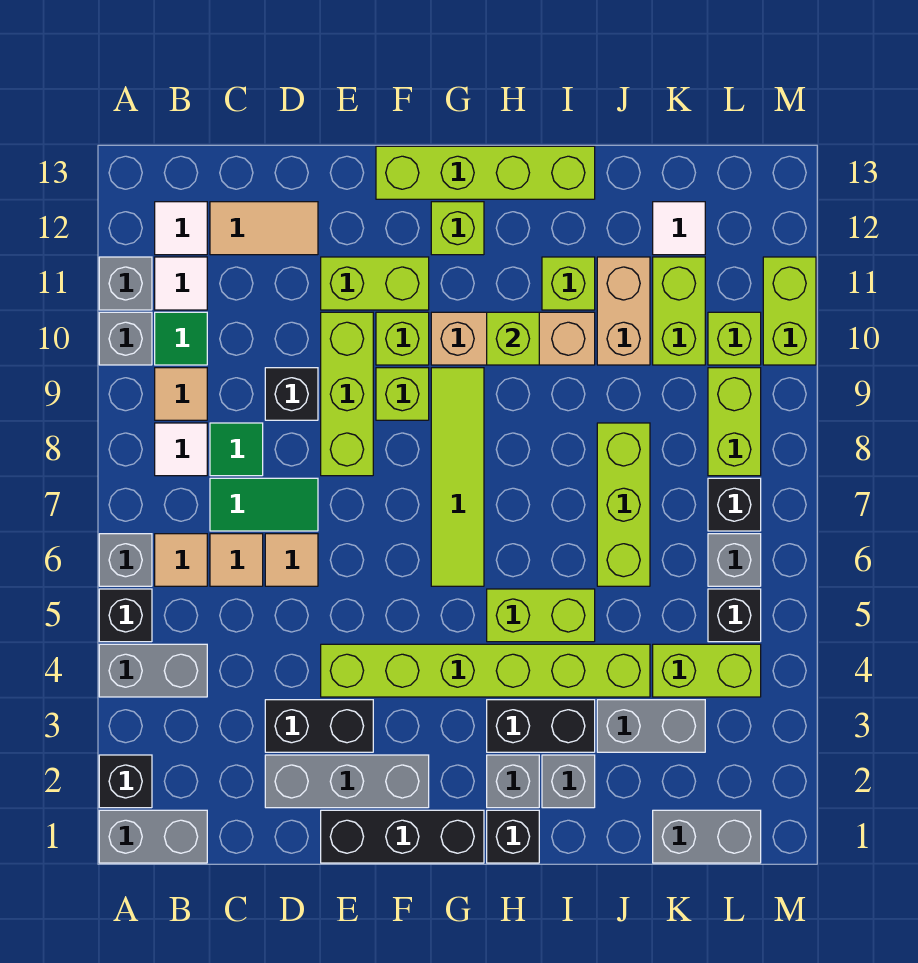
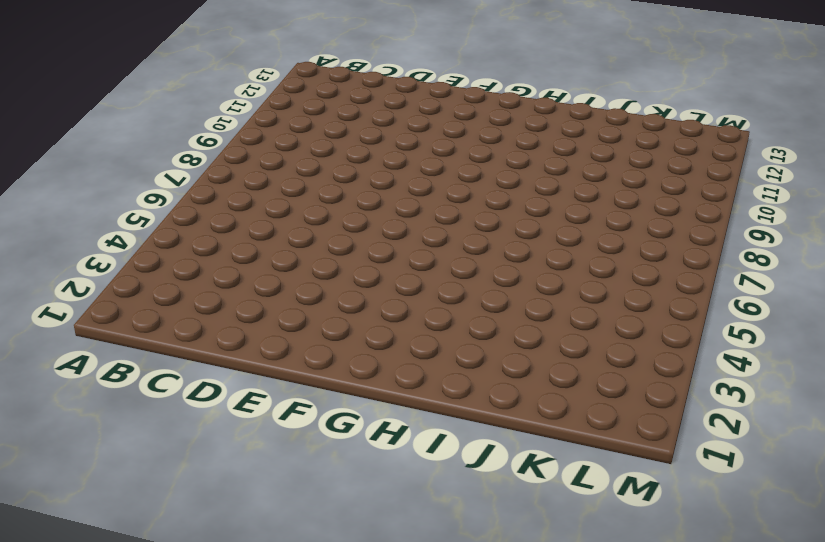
none -> grey 1x2 brick [99,810,207,863]
none -> black 1x1 brick [99,755,152,808]
none -> grey 1x2 brick [99,644,207,697]
none -> black 1x1 brick [99,589,152,642]

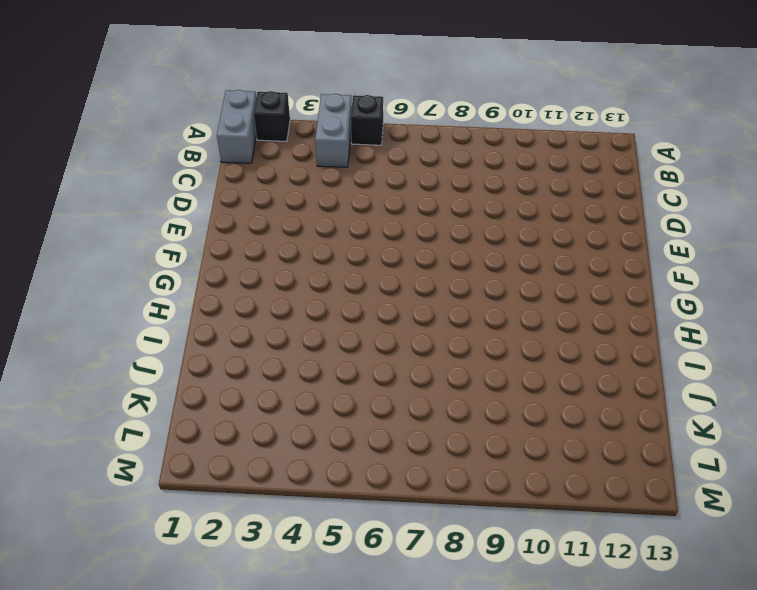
none -> grey 1x1 brick [99,534,152,586]
none -> grey 1x1 brick [99,312,152,365]
none -> grey 1x1 brick [99,257,152,310]
none -> tan 1x1 tile [155,534,207,586]

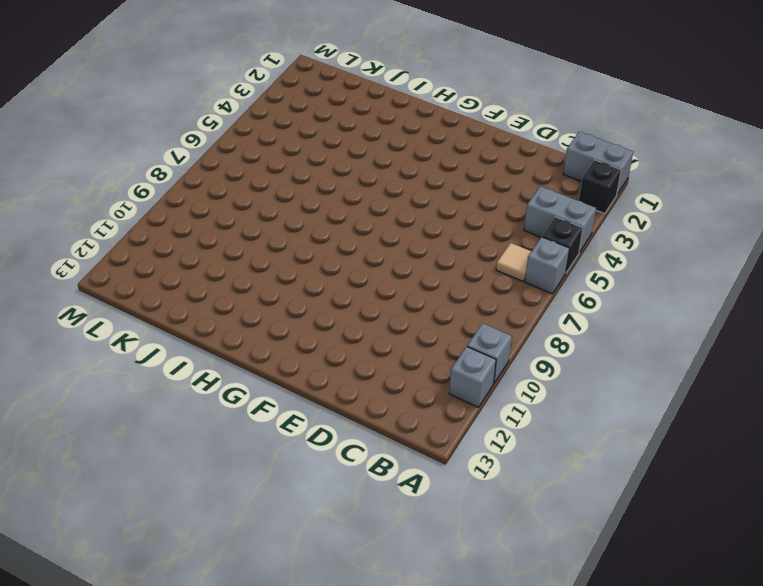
none -> white 1x1 tile [155,423,207,476]
none -> tan 1x1 tile [155,368,207,420]
none -> green 1x1 tile [155,312,207,365]
none -> white 1x1 tile [155,257,207,310]

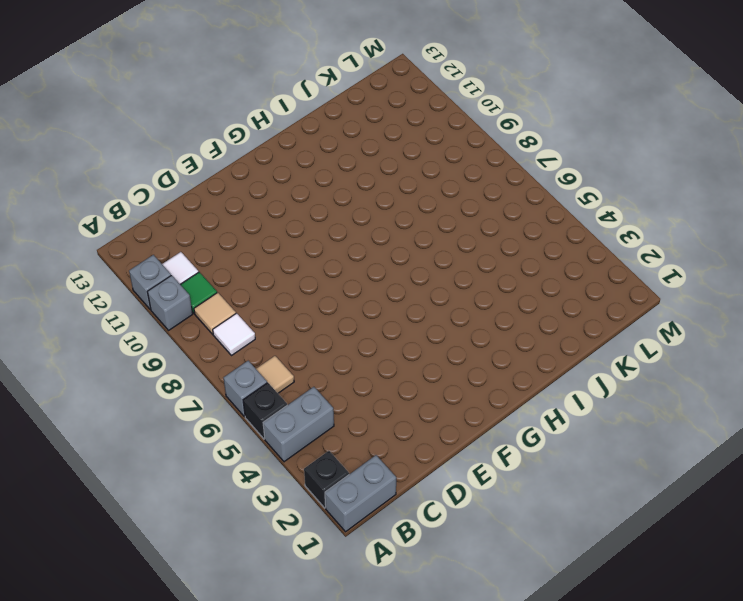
none -> white 1x1 tile [155,202,207,255]
none -> tan 1x1 tile [210,534,263,586]
none -> green 1x2 tile [210,478,318,531]
none -> green 1x1 tile [210,423,263,476]

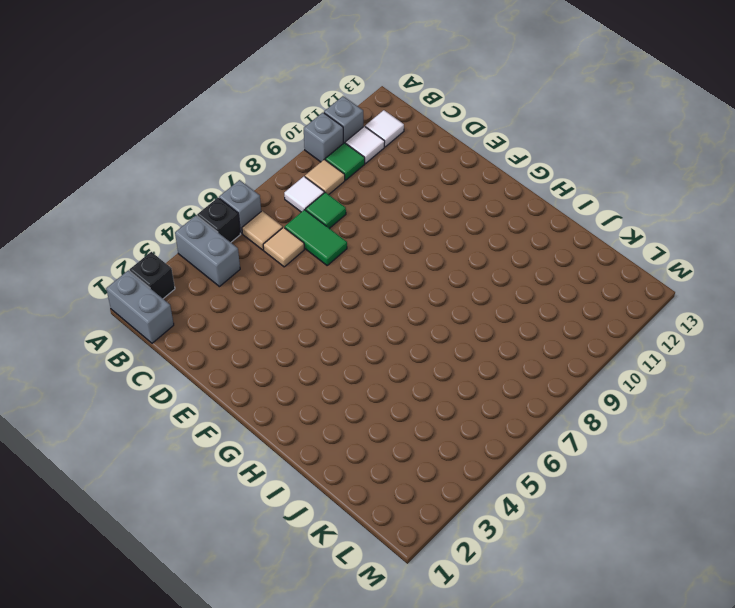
none -> tan 1x2 tile [210,202,318,255]
none -> grey 1x3 brick [265,755,429,808]
none -> black 1x2 brick [265,700,373,752]
none -> tan 1x1 tile [265,534,318,586]

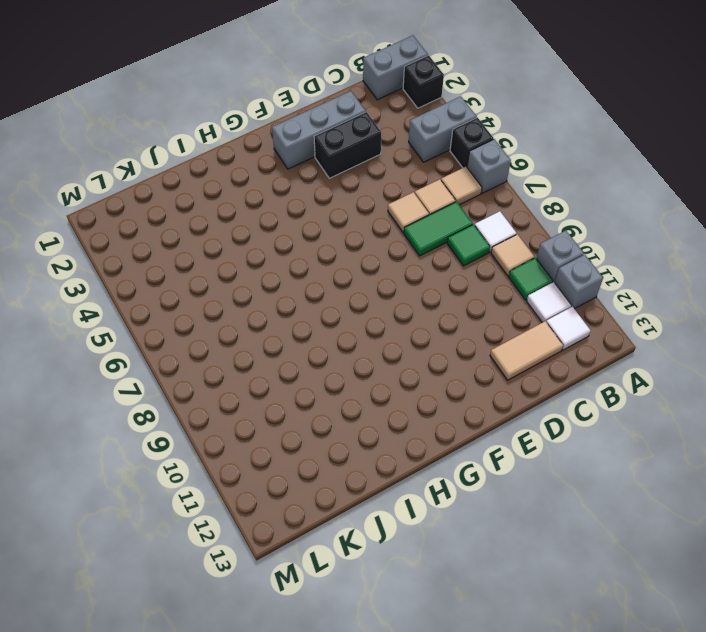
none -> black 1x1 brick [265,368,318,420]
none -> black 1x3 brick [321,810,484,863]
none -> lime 1x6 brick [321,644,650,697]
none -> lime 1x3 brick [321,312,373,476]

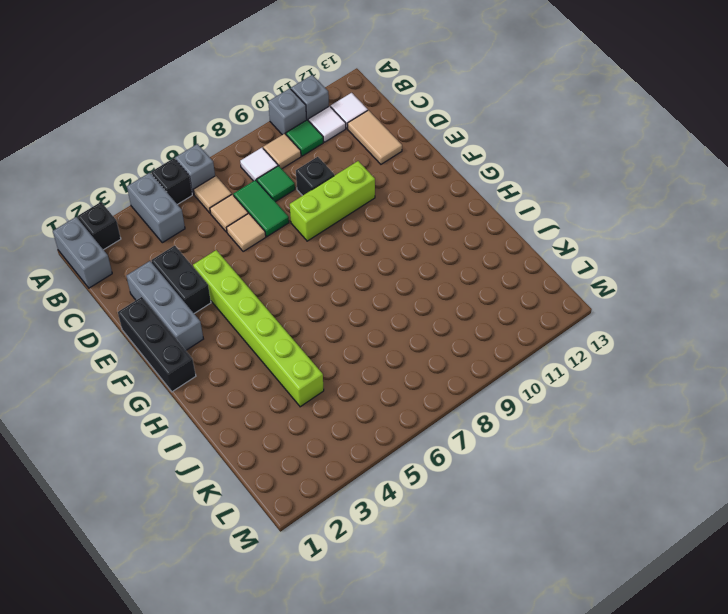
none -> lime 1x2 brick [321,257,429,310]
none -> lime 1x1 brick [376,368,429,420]
none -> lime 1x1 brick [376,312,429,365]
none -> lime 1x4 brick [376,146,595,199]

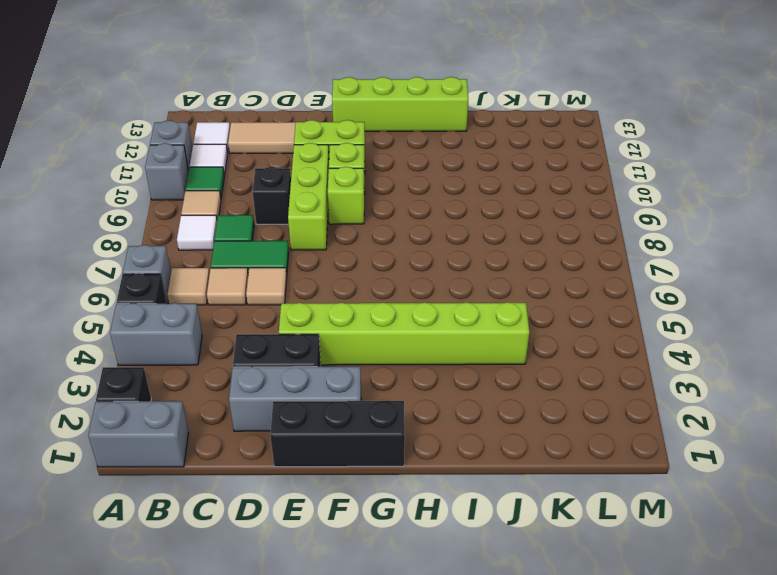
none -> lime 1x4 tile [431,368,484,586]
none -> tan 1x3 brick [431,312,595,365]
none -> lime 1x1 brick [431,202,484,255]
none -> black 1x1 brick [487,810,539,863]

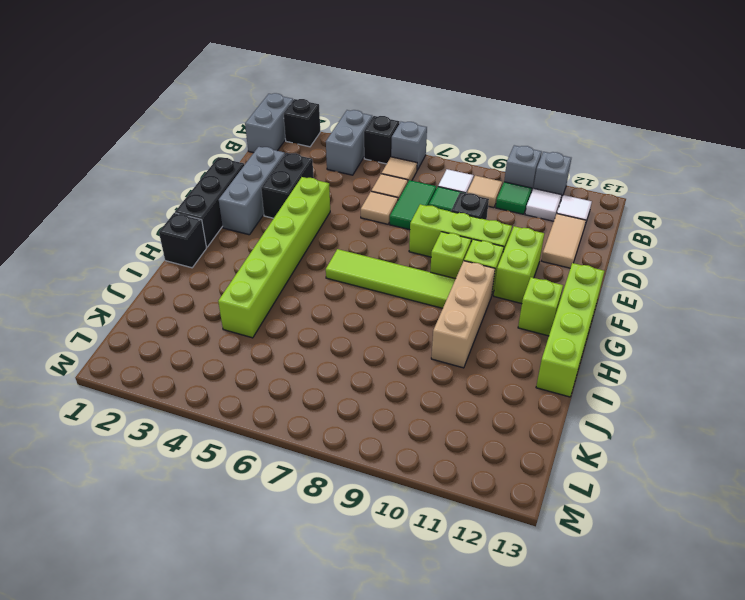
none -> grey 1x1 brick [487,755,539,808]
none -> black 1x2 brick [487,700,595,752]
none -> lime 1x2 brick [487,589,595,642]
none -> grey 1x1 brick [542,755,595,808]

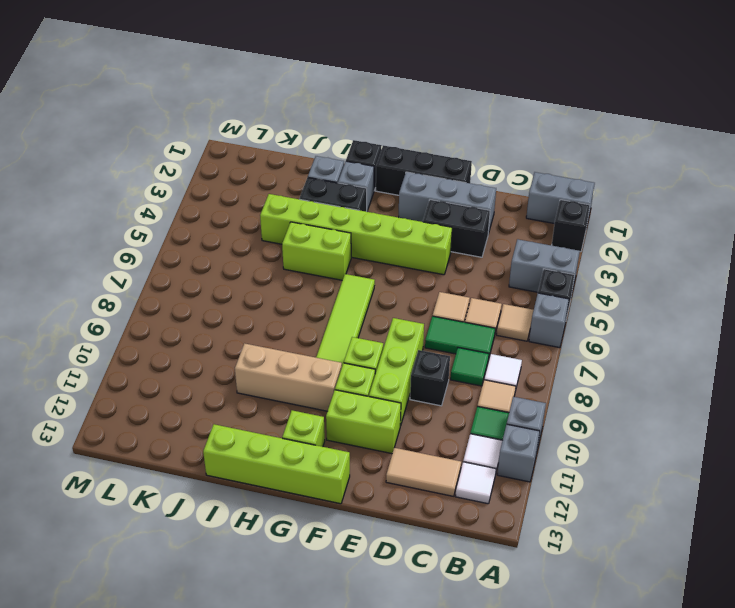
none -> lime 1x1 brick [542,257,595,310]
none -> grey 1x2 brick [597,700,705,752]
none -> lime 1x3 brick [597,423,650,586]
none -> tan 1x2 brick [597,257,650,365]

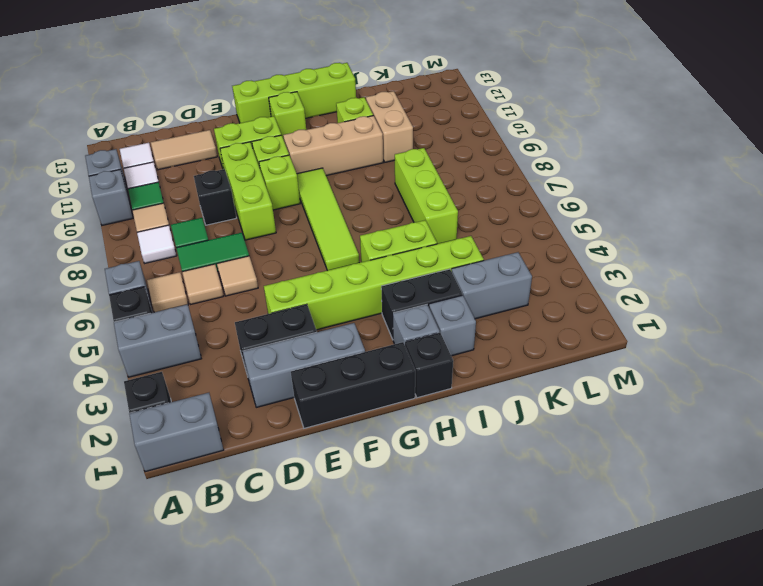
none -> grey 1x2 brick [653,810,761,863]
none -> lime 1x2 brick [653,644,761,697]
none -> lime 1x2 brick [653,257,705,365]
none -> white 1x1 tile [653,202,705,255]

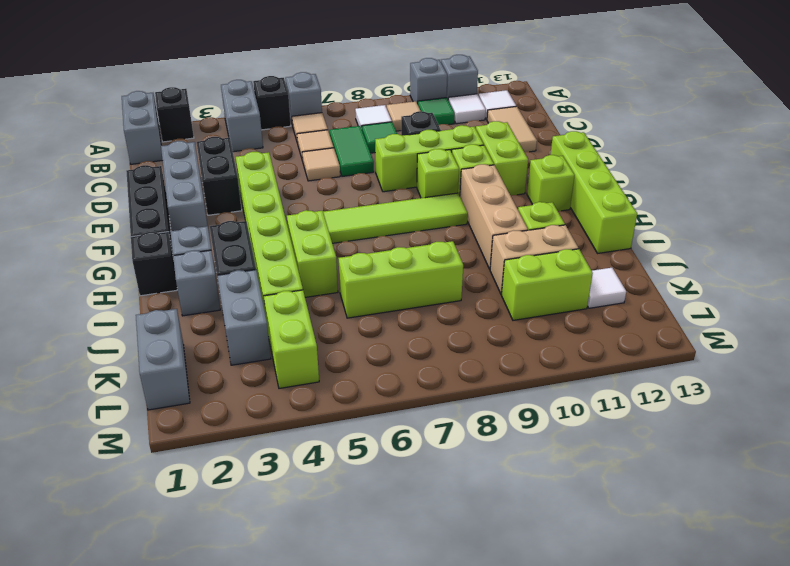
none -> black 1x1 brick [708,589,761,642]
none -> grey 1x1 brick [708,534,761,586]
none -> black 1x1 brick [708,478,761,531]
none -> lime 1x2 brick [708,368,761,476]

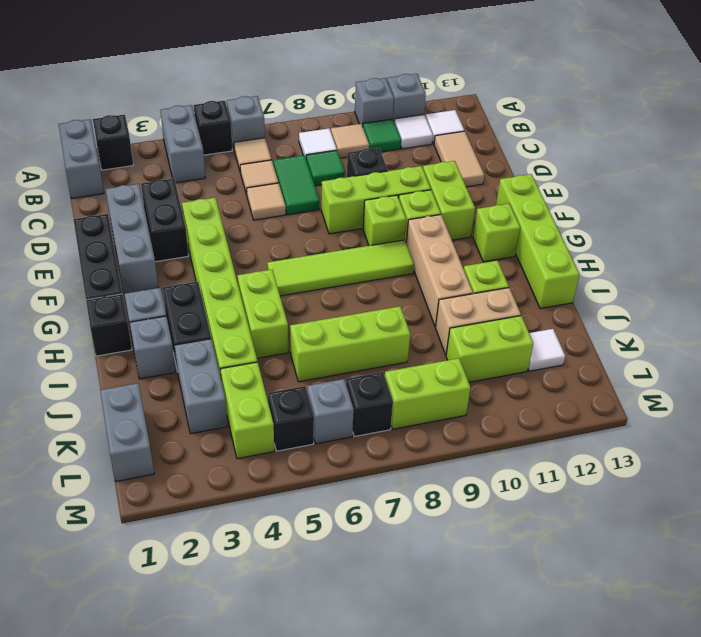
none -> lime 1x1 brick [708,312,761,365]
none -> lime 1x2 brick [763,257,816,365]
none -> lime 1x1 brick [487,312,539,365]

